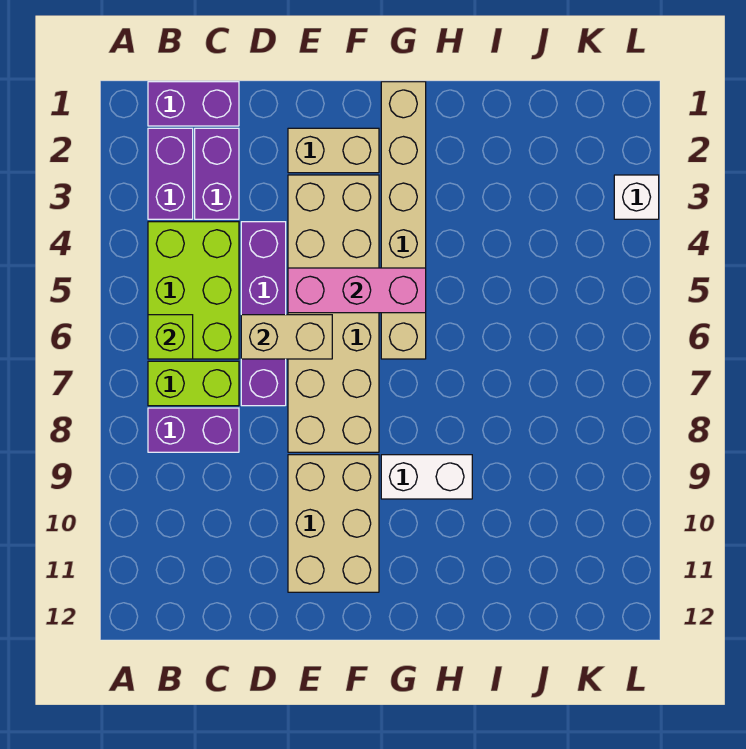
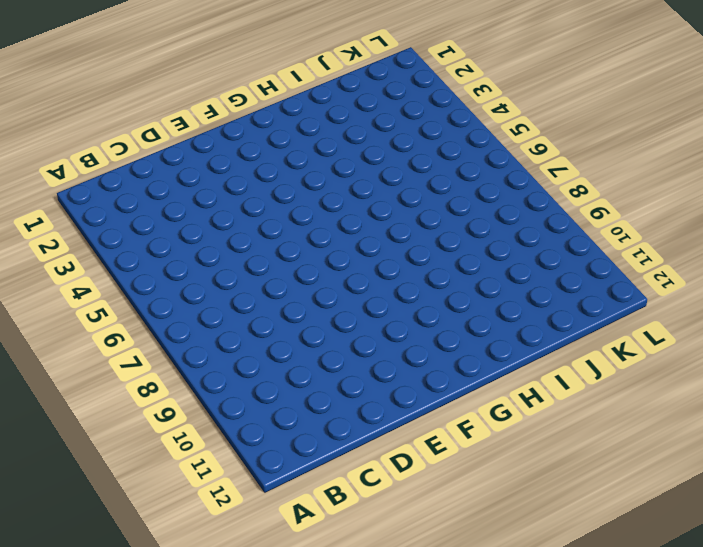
none -> purple 1x2 brick [148,82,239,126]
none -> purple 1x2 brick [148,128,193,219]
none -> lime 2x3 brick [148,222,239,359]

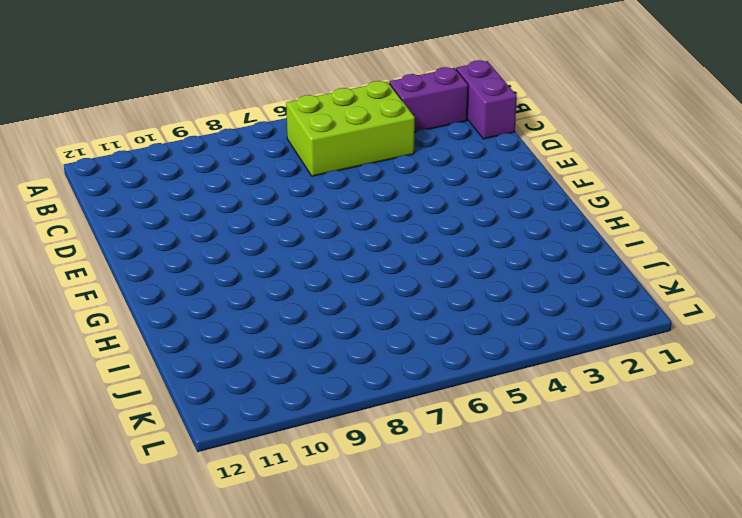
none -> lime 1x2 brick [148,361,239,406]
none -> purple 1x2 brick [148,408,239,452]
none -> purple 1x2 brick [195,128,239,219]

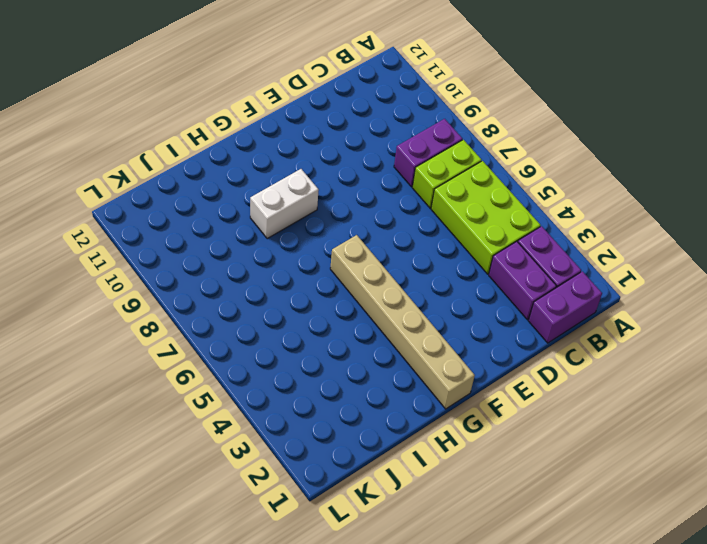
none -> purple 1x4 brick [241,222,286,406]
none -> tan 1x2 brick [288,128,379,173]
none -> tan 2x6 brick [288,175,379,452]

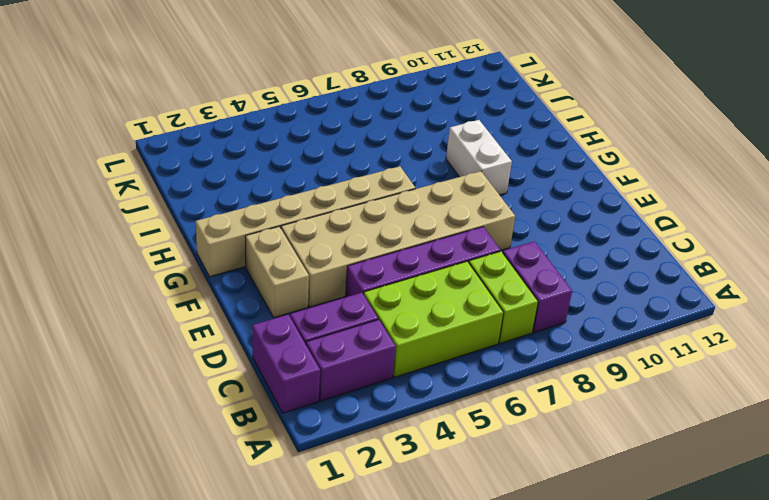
none -> tan 2x3 brick [288,455,379,592]
none -> white 1x1 brick [614,175,659,219]
none -> lime 1x1 brick [148,315,193,359]

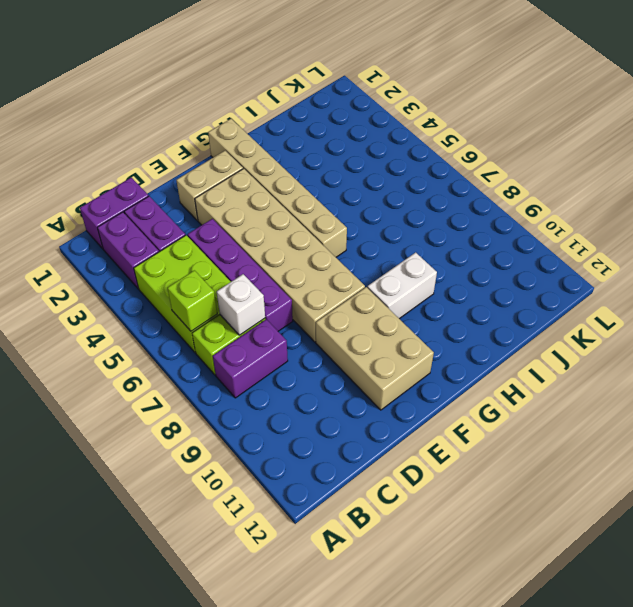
white 1x1 brick [217,274,265,335] -> white 1x1 brick moved to [614,175,659,219]
none -> tan 1x2 brick [241,315,332,359]
none -> pink 1x3 brick [288,268,426,313]

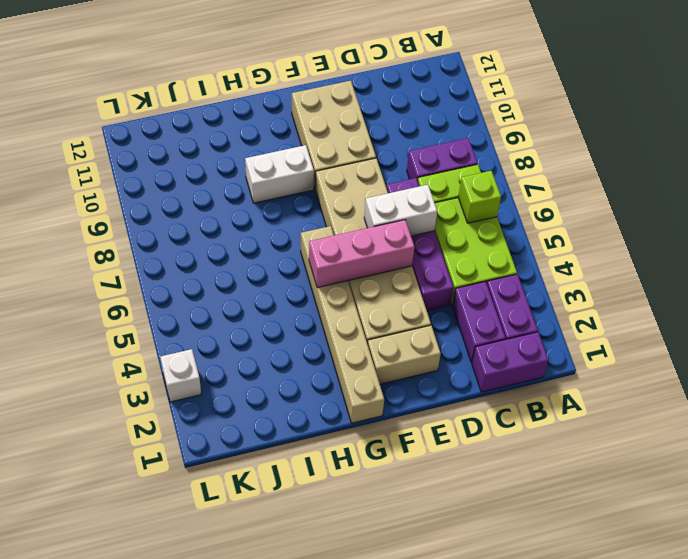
white 1x2 brick [364,185,437,236] -> tan 1x2 brick [241,315,332,359]

